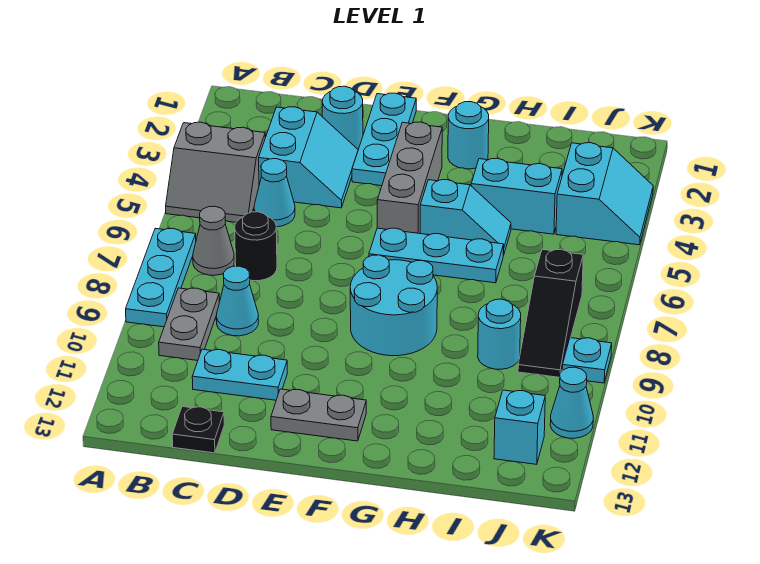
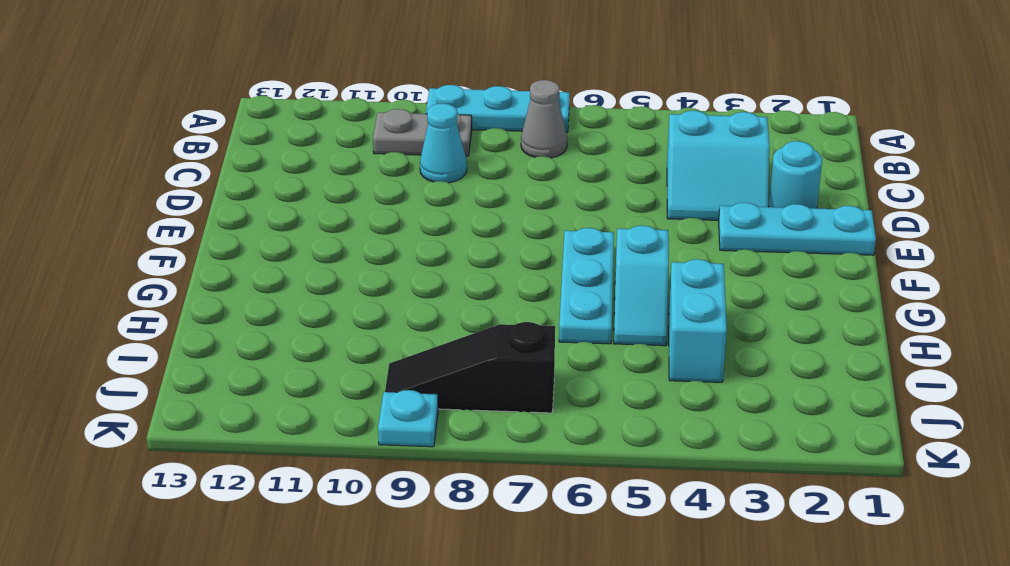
none -> grey 2x2 slope [166,122,265,222]
none -> cyan 1x1 cone [254,159,295,227]
none -> black 1x1 round brick [235,212,277,281]

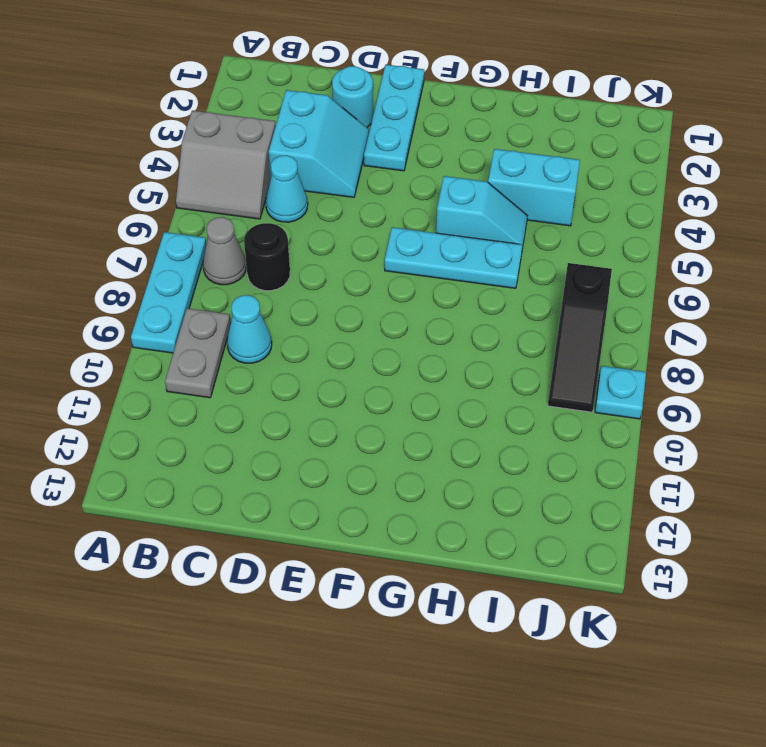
none -> cyan 1x2 plate [192,349,287,400]
none -> black 1x1 plate [172,406,224,453]
none -> grey 1x2 plate [271,389,366,441]

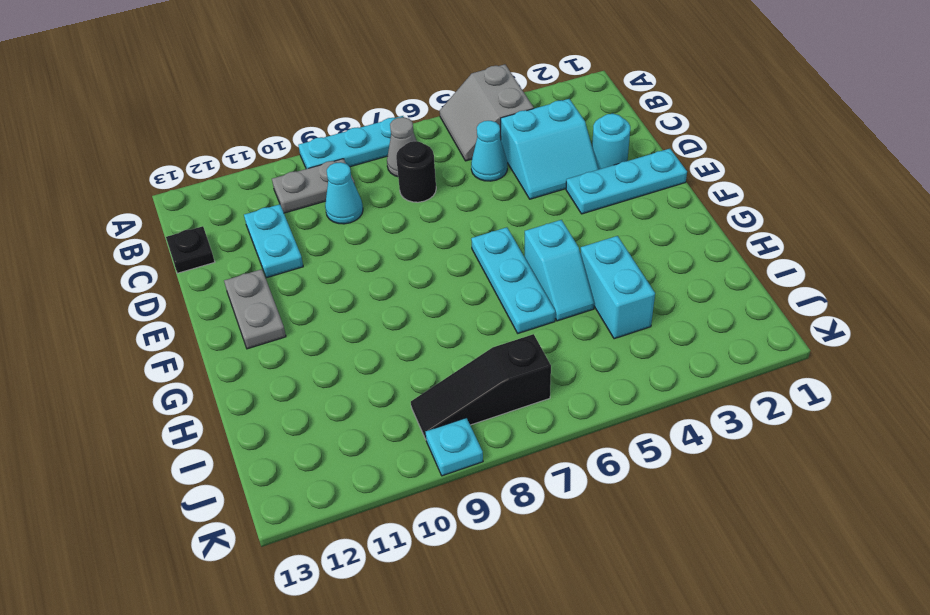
none -> grey 1x3 brick [377,122,442,234]
none -> cyan 2x2 round brick [350,255,437,356]
none -> cyan 1x1 round brick [448,102,489,169]

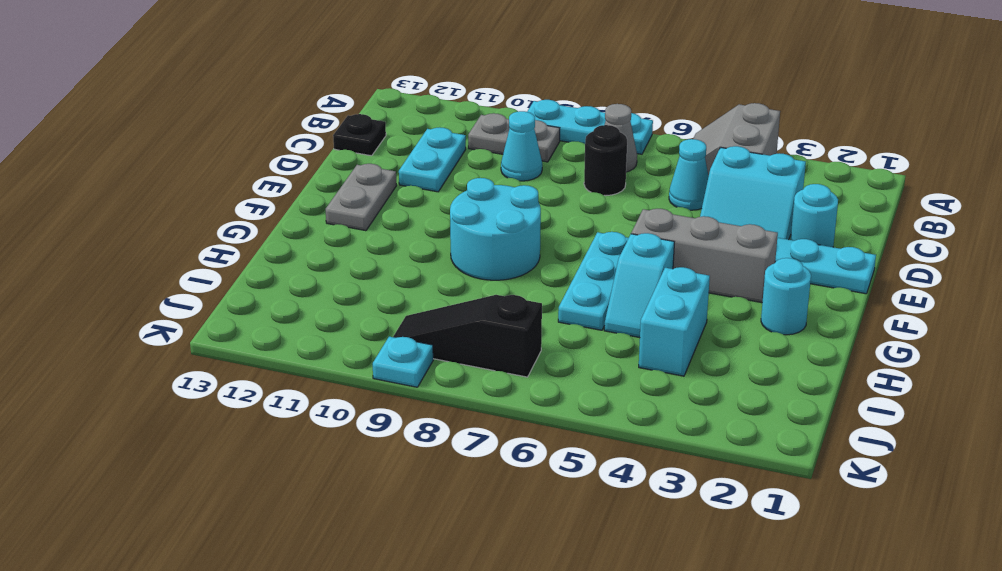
none -> cyan 1x1 round brick [478,299,521,369]
none -> cyan 2x2 slope [556,143,653,245]
none -> cyan 1x1 brick [494,390,545,464]

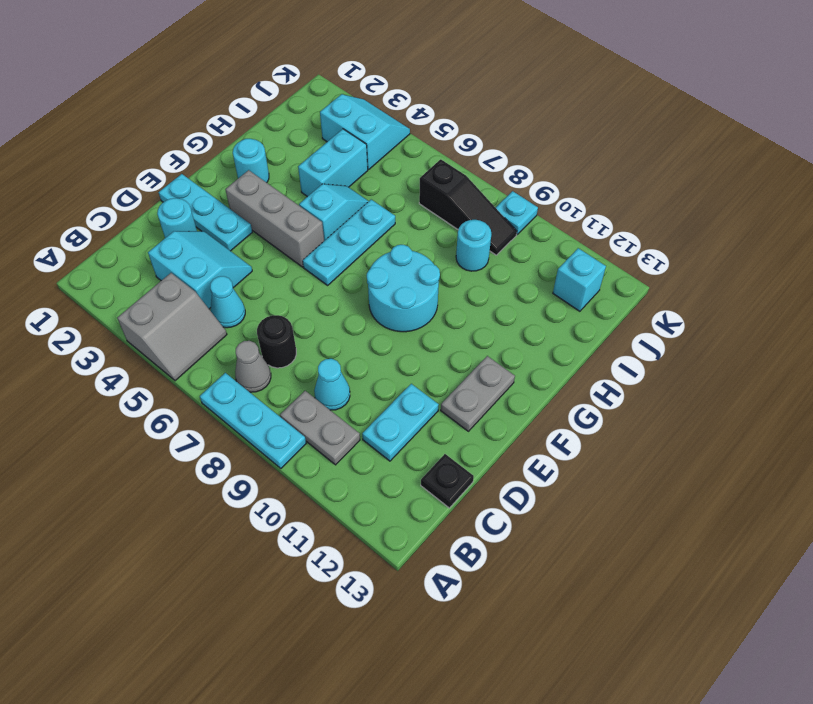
none -> cyan 1x1 cone [550,367,593,438]

